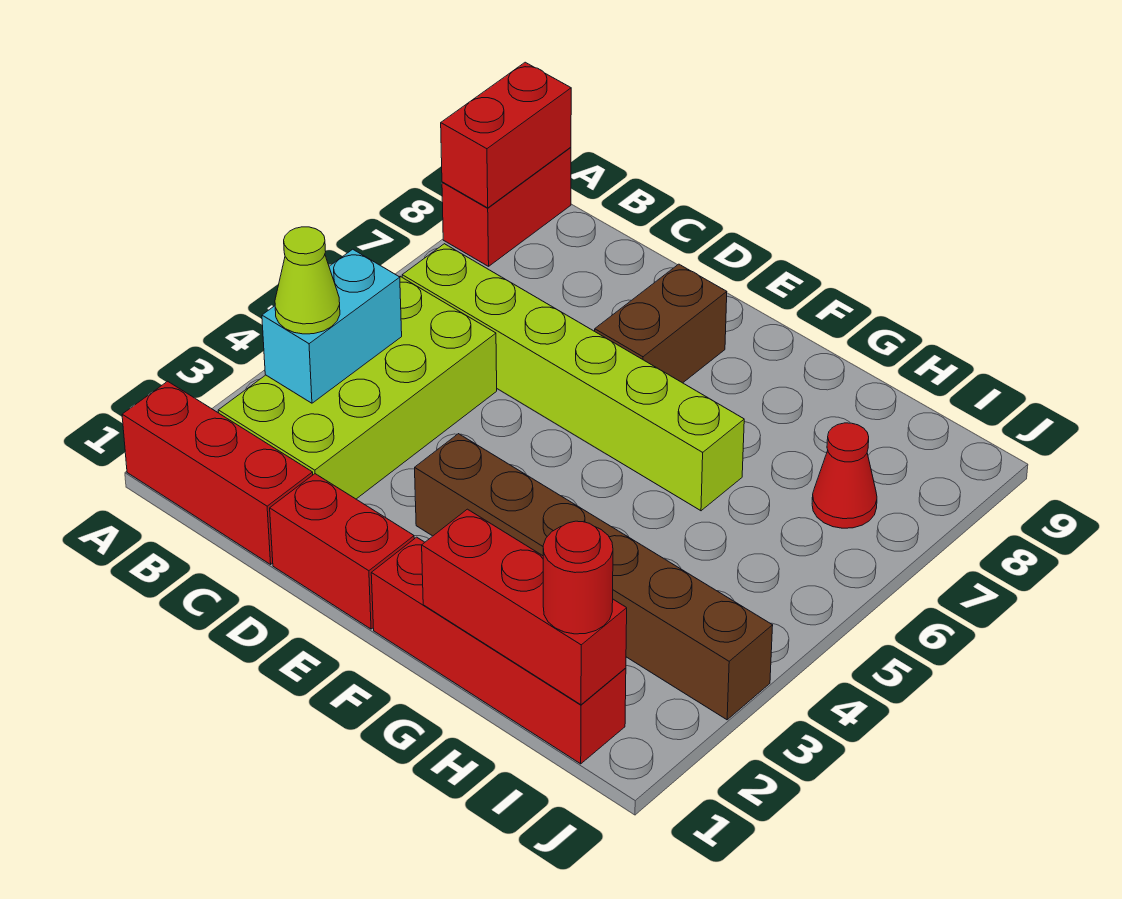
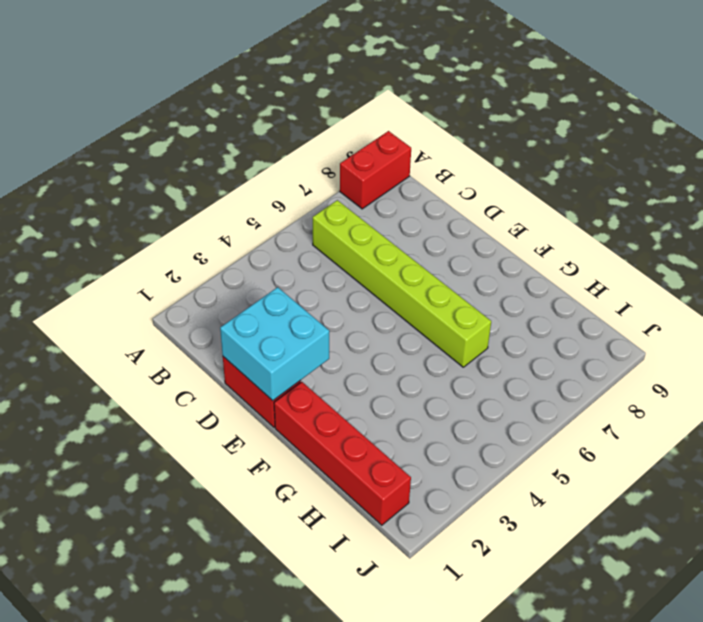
cyan 2x2 brick [220,287,329,401] -> none
none -> red 1x3 brick [122,381,313,564]
none -> lime 2x4 brick [218,276,497,499]
none -> brown 1x6 brick [415,434,773,720]

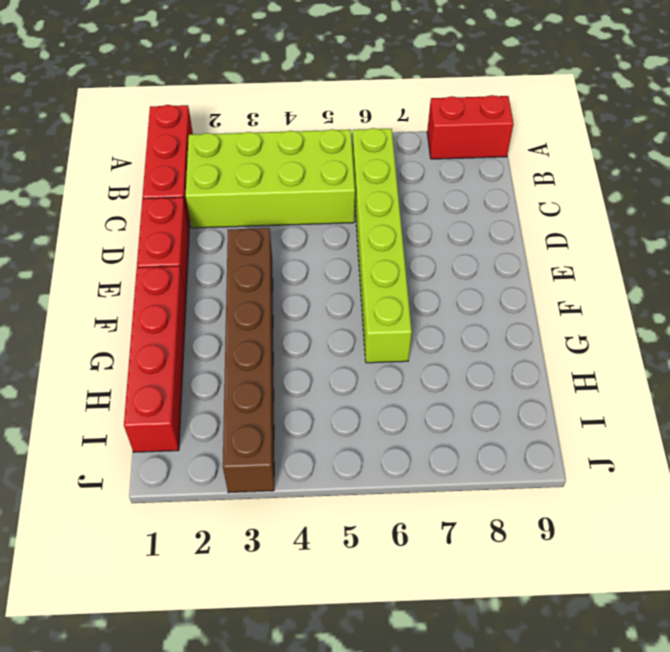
none -> brown 1x2 brick [595,264,727,383]
none -> red 1x1 cone [812,423,877,528]
none -> red 1x2 brick [441,62,571,208]

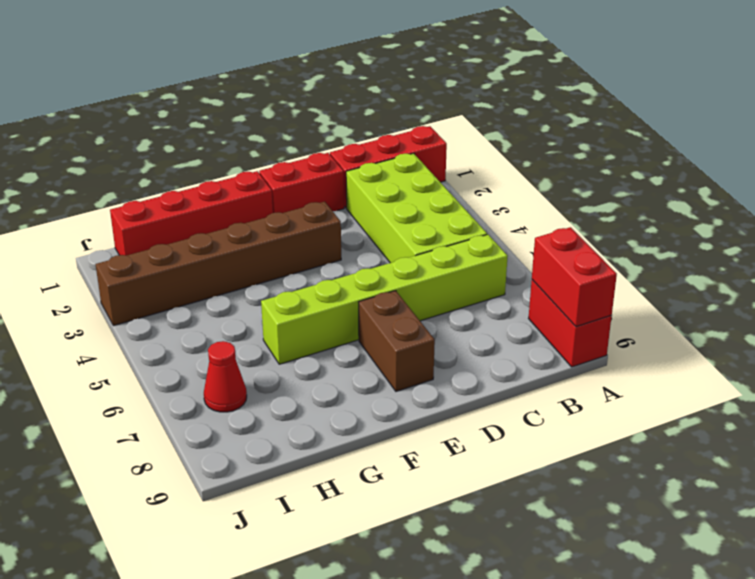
none -> cyan 1x2 brick [262,249,402,403]
none -> red 1x3 brick [422,509,627,705]
none -> lime 1x1 cone [275,227,340,334]

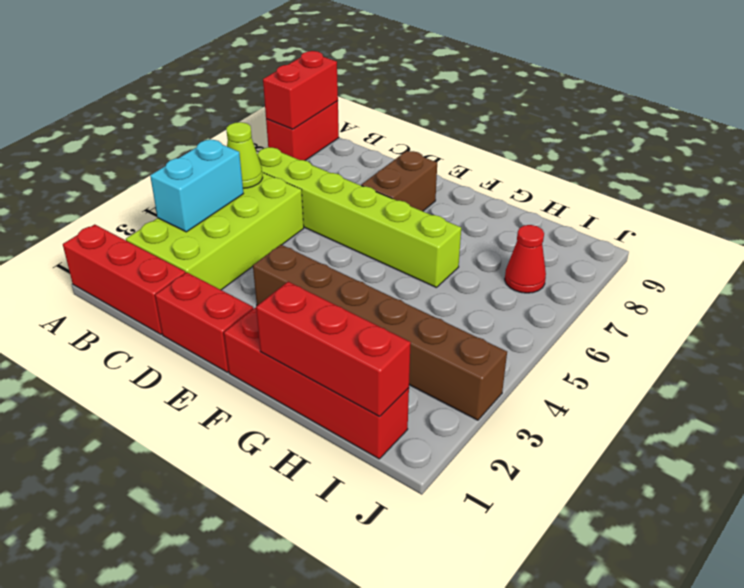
lime 1x1 cone [226,122,263,188] -> lime 1x1 cone moved to [275,227,340,334]
none -> red 1x1 round brick [543,521,613,634]

